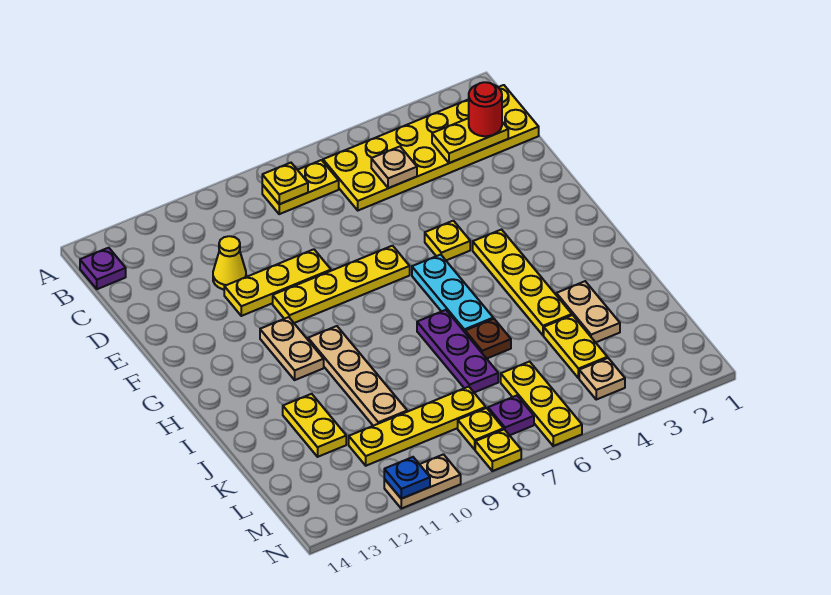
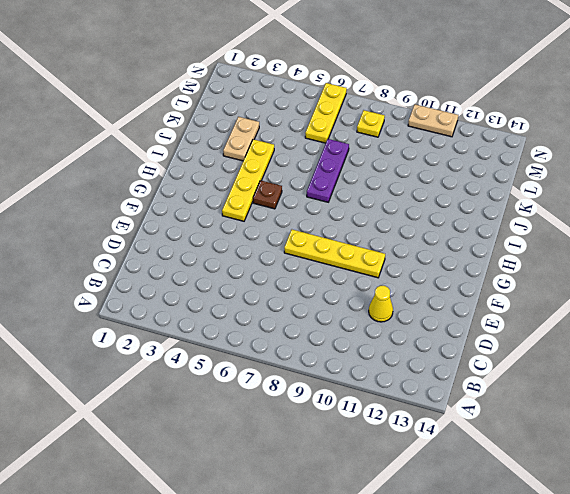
brown 1x1 plate [253,180,282,209] -> brown 1x1 plate moved to [465,319,511,359]
none -> yellow 2x6 plate [323,85,539,210]
none -> yellow 1x2 plate [262,160,339,214]
none -> purple 1x1 plate [80,248,126,289]

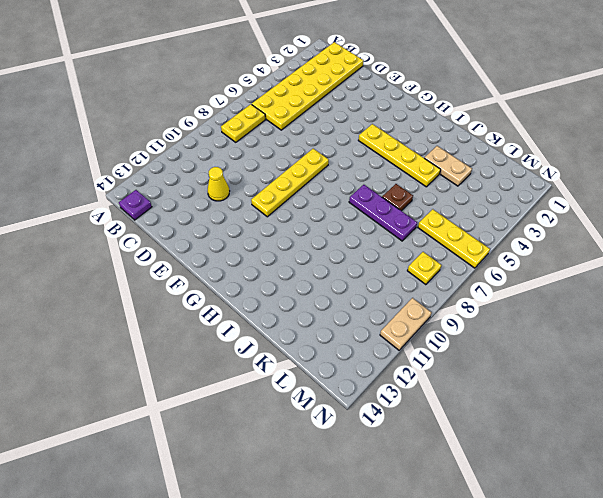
none -> yellow 1x3 plate [224,249,331,316]
none -> yellow 1x1 plate [425,221,470,260]
none -> cyan 1x3 plate [412,255,493,332]

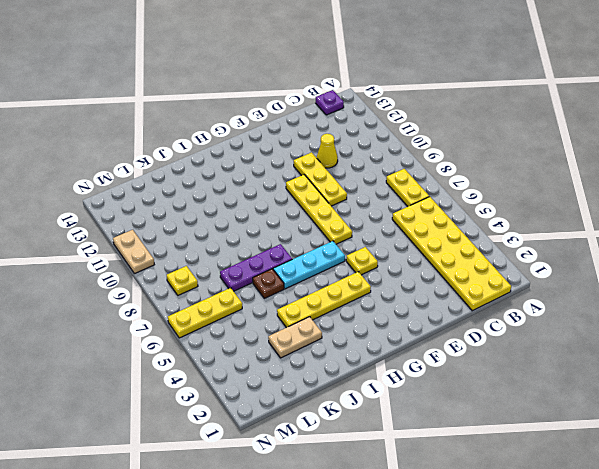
none -> tan 1x2 plate [260,317,324,380]
none -> tan 1x4 plate [308,326,407,426]
none -> yellow 1x2 plate [283,394,346,457]

